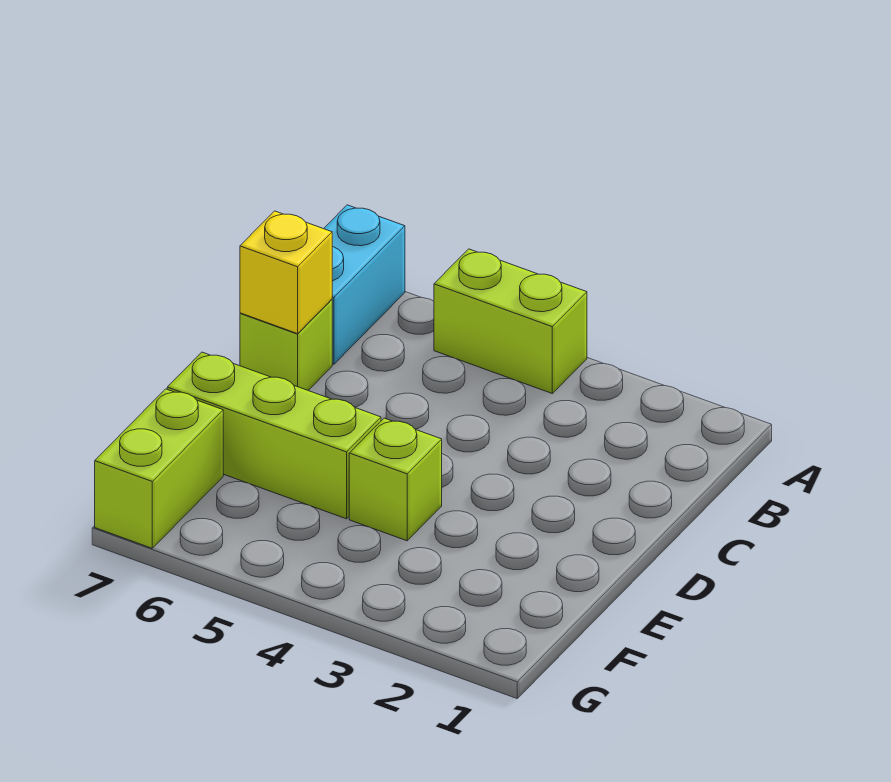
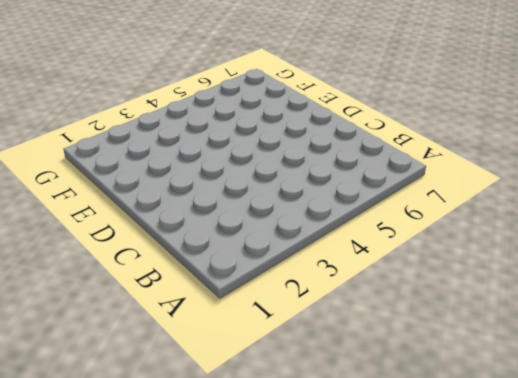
none -> lime 1x2 brick [434,249,587,393]
none -> cyan 1x2 brick [324,205,405,364]

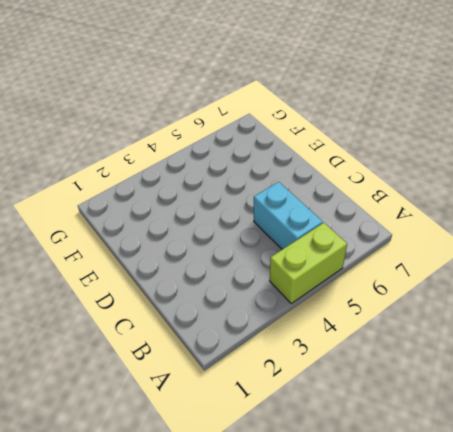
cyan 1x2 brick [254,182,323,249] -> cyan 1x2 brick moved to [324,205,405,364]
none -> lime 1x1 brick [240,299,332,390]
none -> lime 1x1 brick [349,418,442,541]

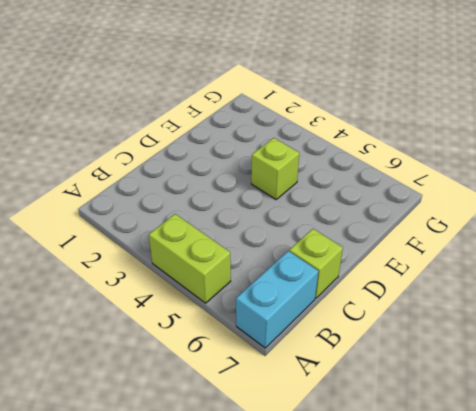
none -> lime 1x3 brick [167,352,381,519]
none -> lime 1x2 brick [95,389,223,548]

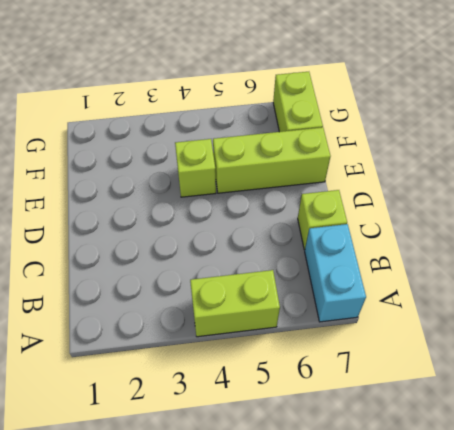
none -> yellow 1x1 brick [240,211,332,334]

